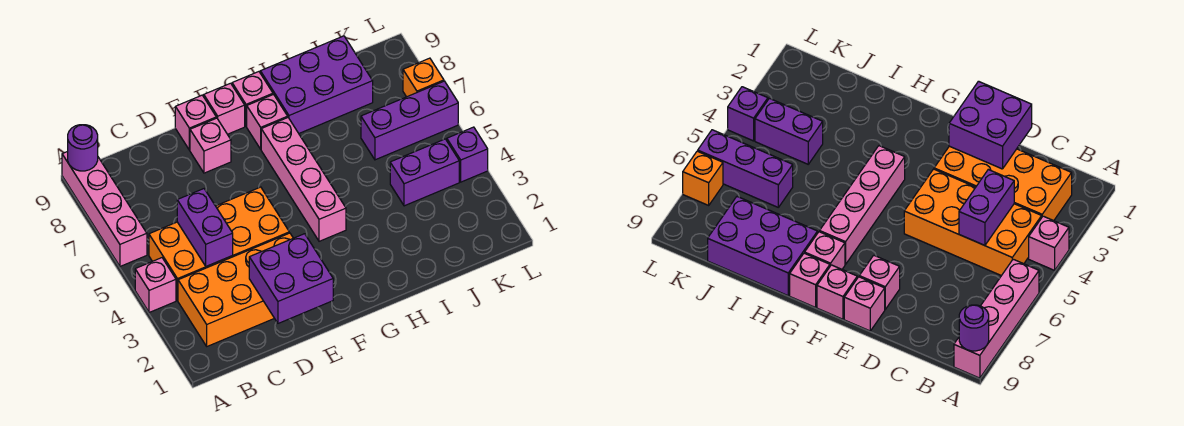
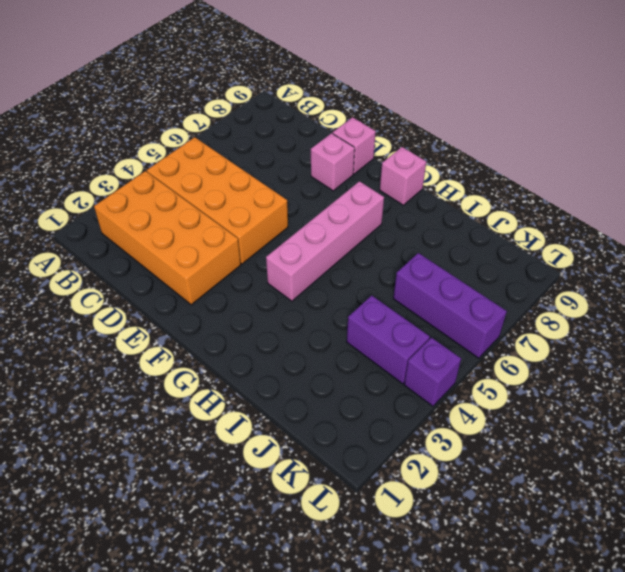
none -> pink 1x1 brick [135,258,176,313]
none -> pink 1x4 brick [62,152,147,266]
none -> pink 1x1 brick [204,83,245,134]

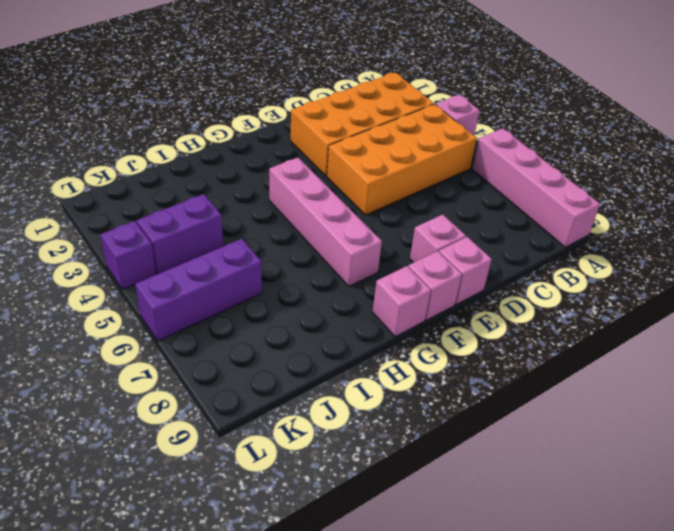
none -> pink 1x1 brick [247,95,288,149]
none -> purple 2x3 brick [260,36,373,133]
none -> orange 1x1 brick [403,58,444,97]

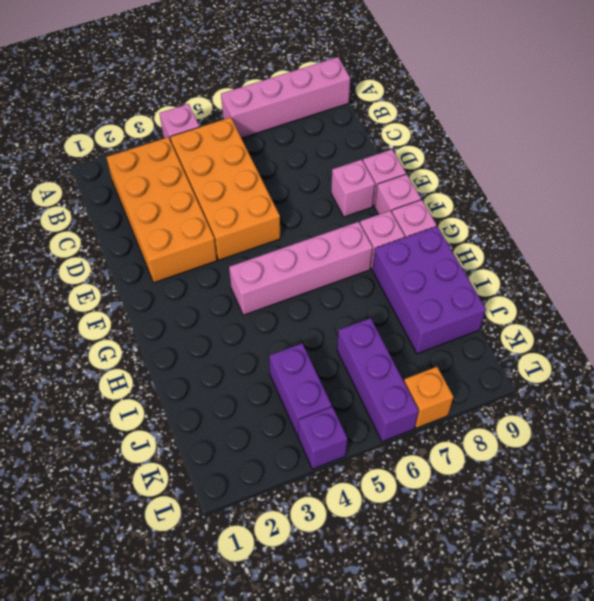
none -> purple 1x1 round brick [68,125,98,171]
none -> purple 1x2 brick [177,189,233,266]
none -> purple 2x2 brick [249,234,333,323]

